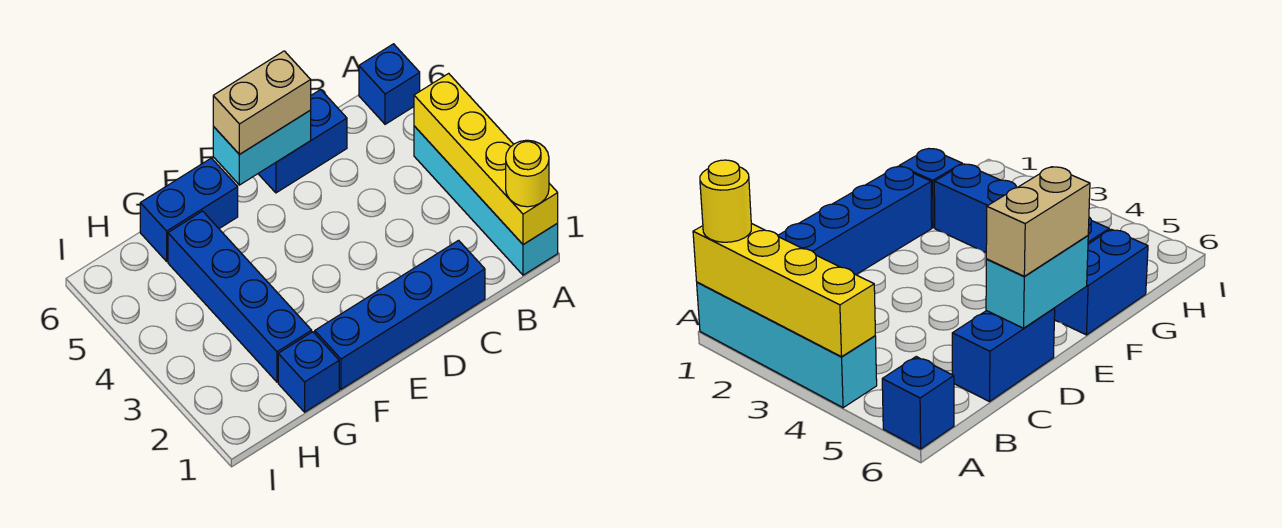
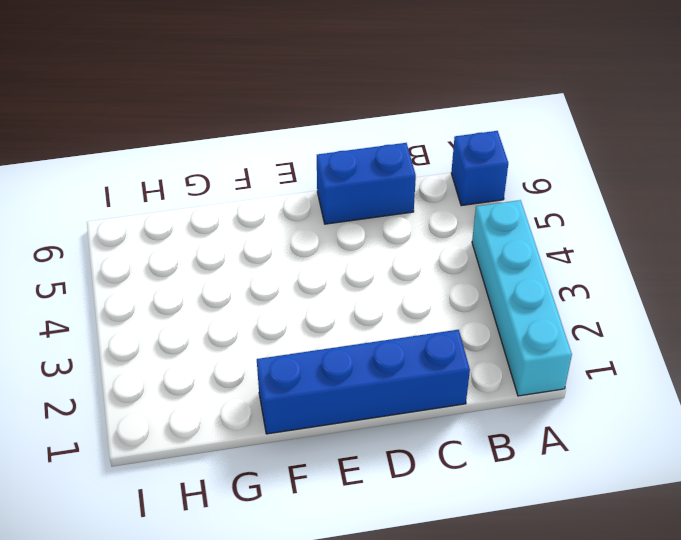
none -> blue 1x2 brick [140,158,238,261]
none -> blue 1x1 brick [278,332,339,412]

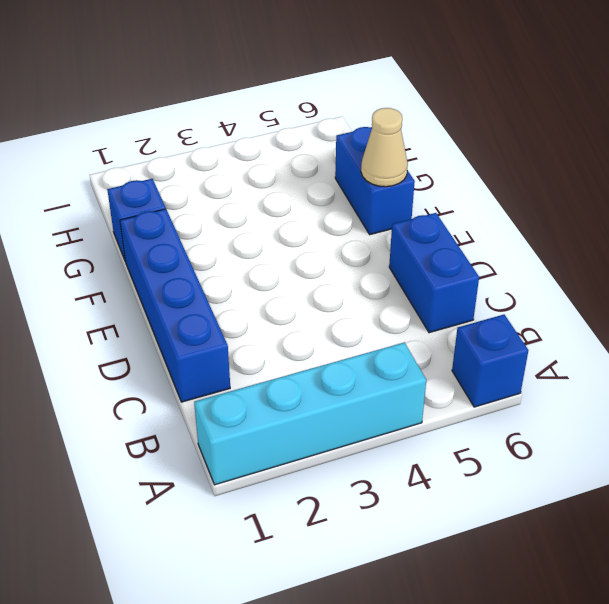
tan 1x1 cone [361,108,408,187] -> none
none -> blue 1x4 brick [168,211,312,382]
none -> yellow 1x4 brick [414,73,558,245]

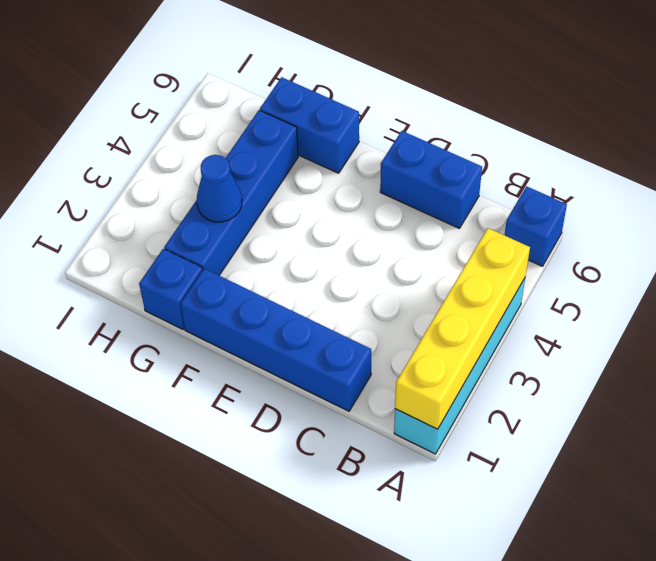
blue 1x1 cone [197,155,242,222] -> none
none -> cyan 1x2 brick [213,110,311,185]
none -> yellow 1x1 round brick [506,140,549,207]

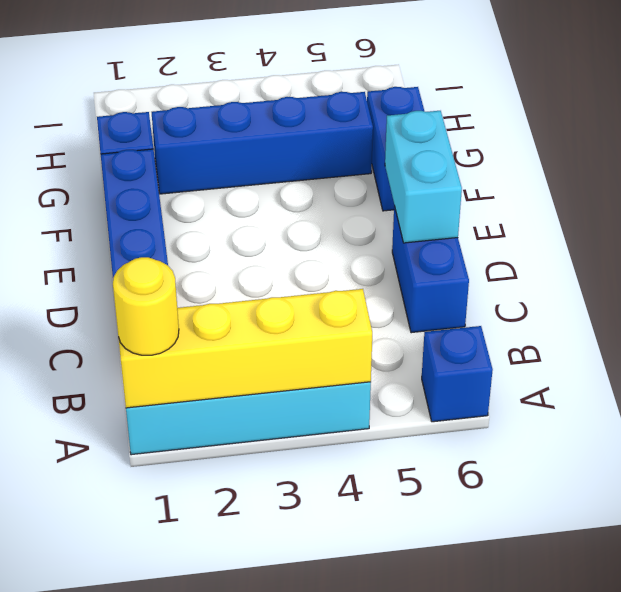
none -> tan 1x2 brick [213,51,311,155]

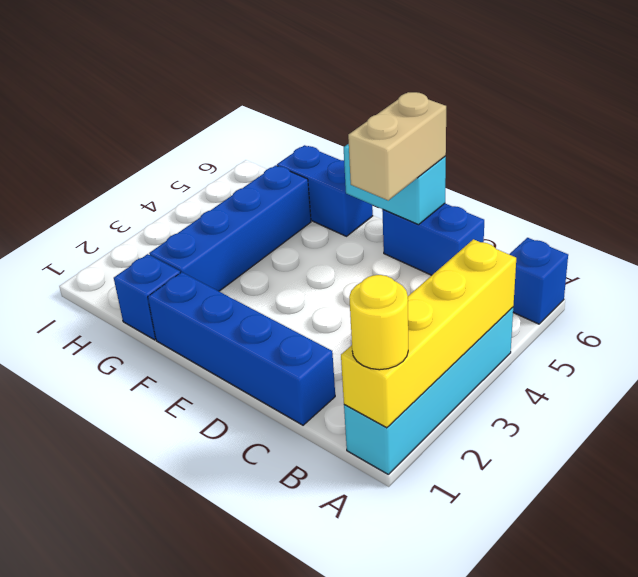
tan 1x2 brick [348,92,446,200] -> tan 1x2 brick turned to [213,51,311,155]

